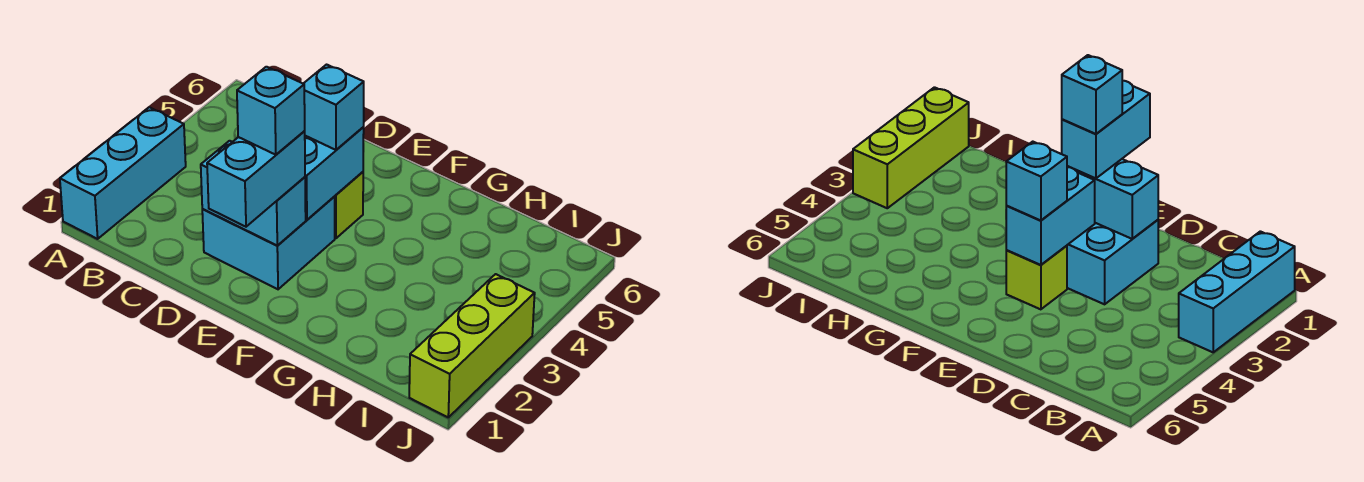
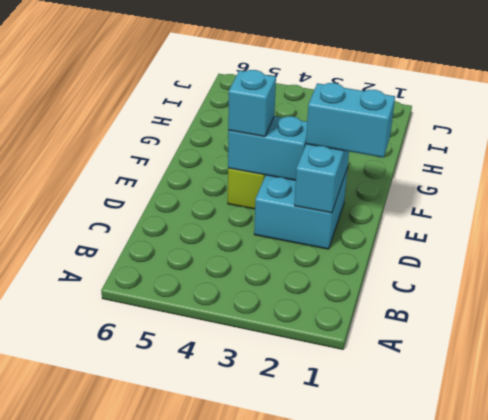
none -> cyan 1x3 brick [60,107,186,239]
none -> lime 1x3 brick [409,274,535,417]

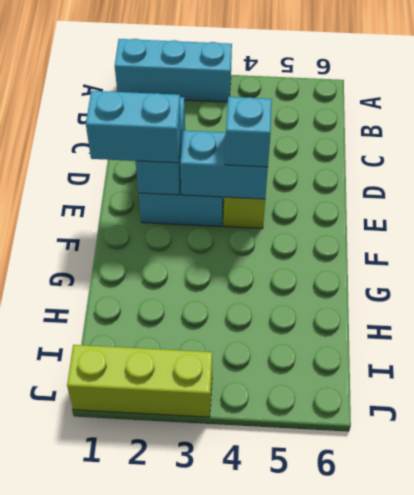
none -> cyan 1x1 brick [237,67,305,155]

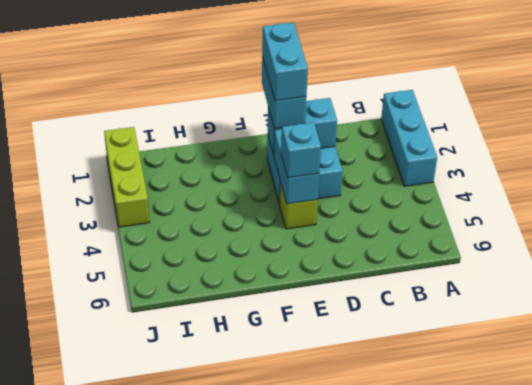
cyan 1x2 brick [262,23,308,101] -> cyan 1x1 brick [237,67,305,155]

